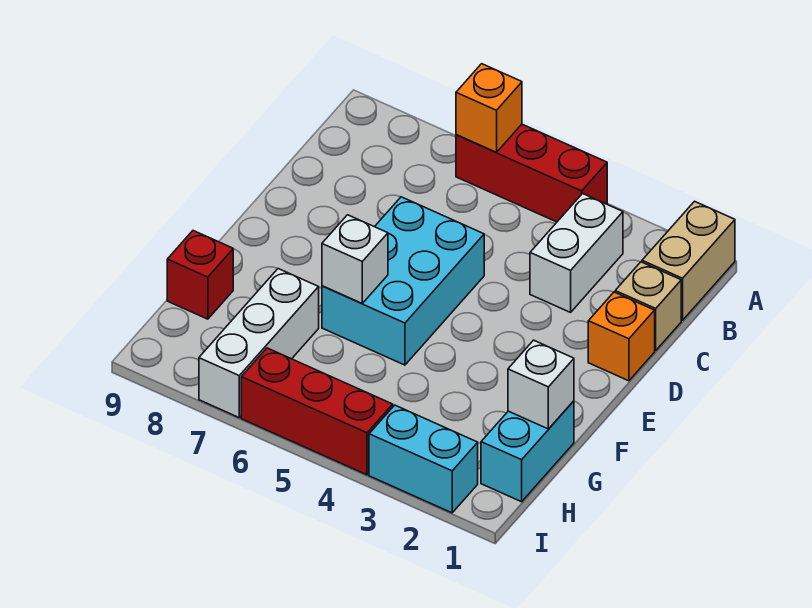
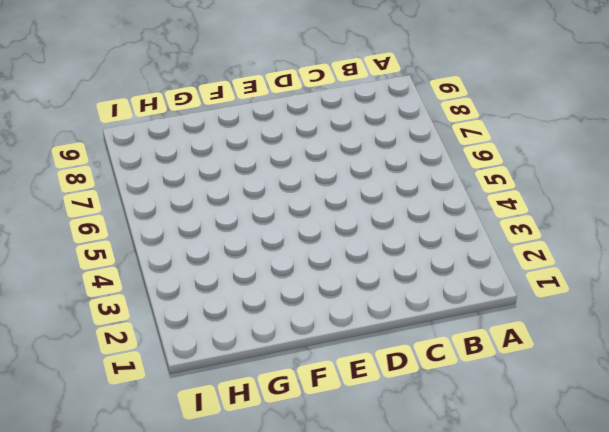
none -> tan 1x2 brick [642,201,735,320]
none -> red 1x3 brick [456,124,607,222]
none -> white 1x2 brick [530,194,623,312]

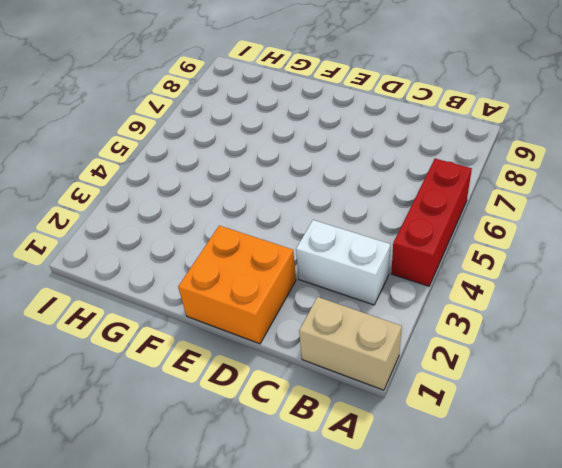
orange 2x2 brick [178,226,296,344] -> orange 1x1 brick [588,292,655,381]
none -> tan 1x1 brick [615,262,681,350]
none -> cyan 2x3 brick [322,197,484,365]
none -> cyan 1x2 brick [481,401,574,502]

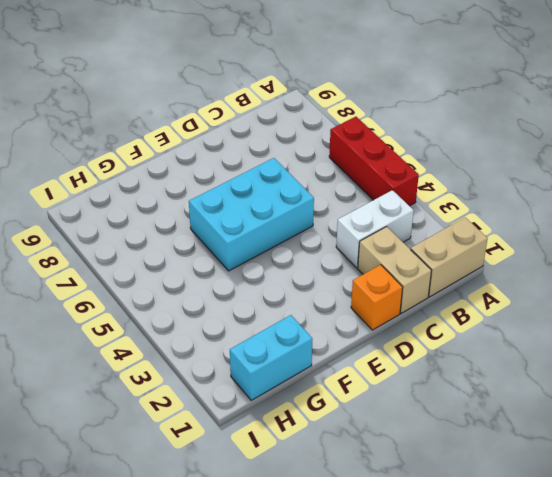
tan 1x2 brick [358,227,431,313] -> tan 1x1 brick [615,262,681,350]
none -> white 1x3 brick [199,269,319,417]
none -> red 1x1 brick [167,231,233,319]
none -> cyan 1x2 brick [369,405,478,513]

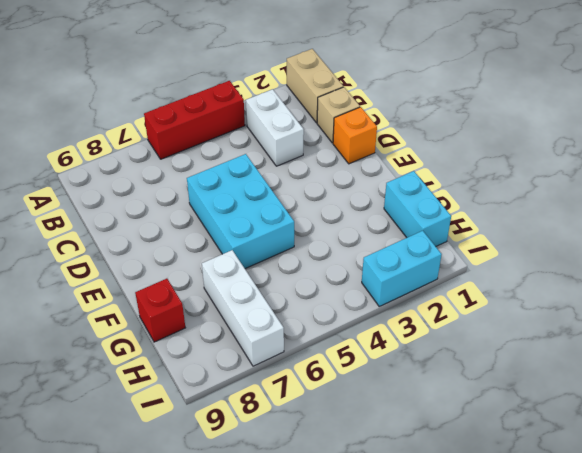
none -> red 1x3 brick [241,348,393,475]
none -> orange 1x1 brick [456,64,522,152]
none -> white 1x1 brick [322,215,388,303]

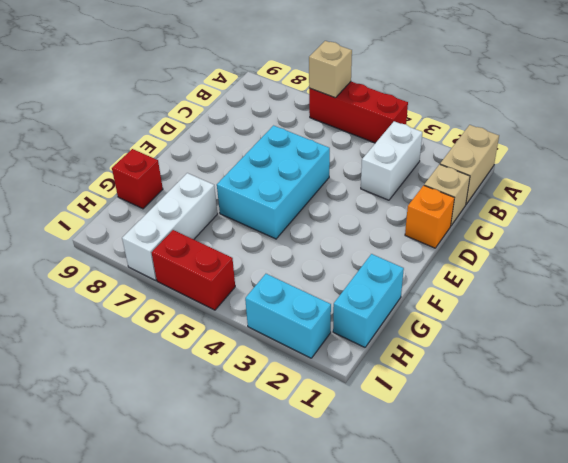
tan 1x1 brick [309,41,352,98] -> orange 1x1 brick [456,64,522,152]
red 1x2 brick [152,230,235,310] -> red 1x3 brick [241,348,393,475]
none -> white 1x1 brick [322,215,388,303]
none -> white 1x1 brick [508,340,574,429]

